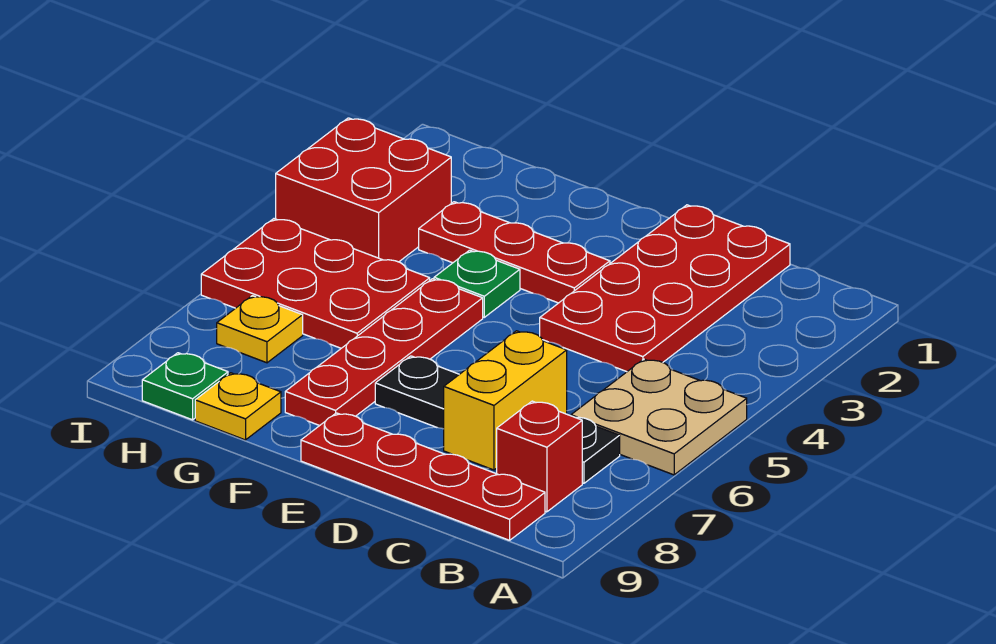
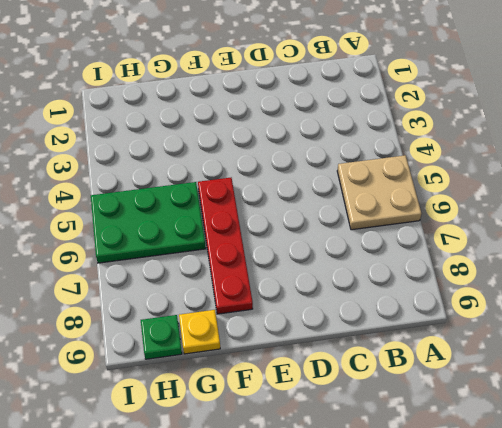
green 2x3 plate [91,182,206,263] -> red 2x3 plate [201,219,430,348]
none -> black 1x4 plate [375,356,620,483]
none -> red 1x1 brick [497,401,582,512]
none -> red 1x4 plate [301,413,545,540]

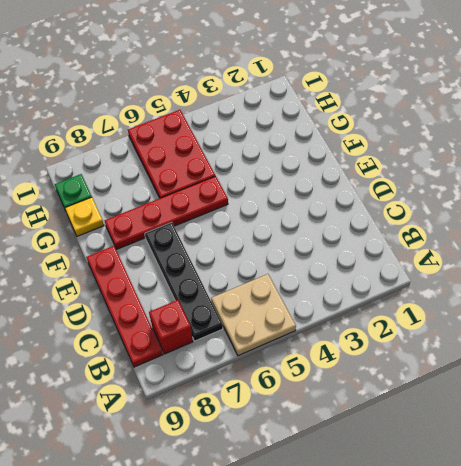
none -> red 2x4 plate [540,205,790,372]
none -> red 1x3 plate [419,202,610,303]
none -> green 1x1 plate [434,250,520,317]

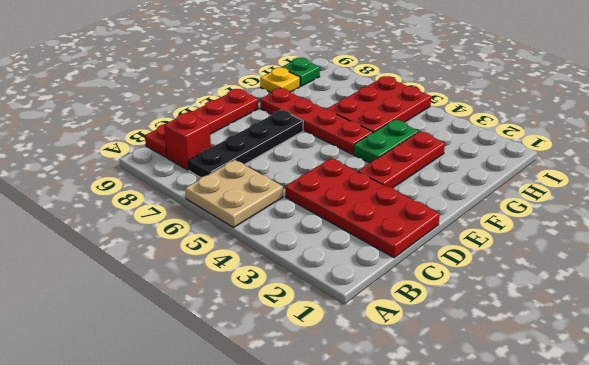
green 1x2 plate [354,120,419,163] -> green 1x1 plate [434,250,520,317]
none -> red 2x2 brick [276,118,451,262]
none -> yellow 1x1 plate [217,296,303,363]
none -> yellow 1x2 brick [444,331,567,470]

